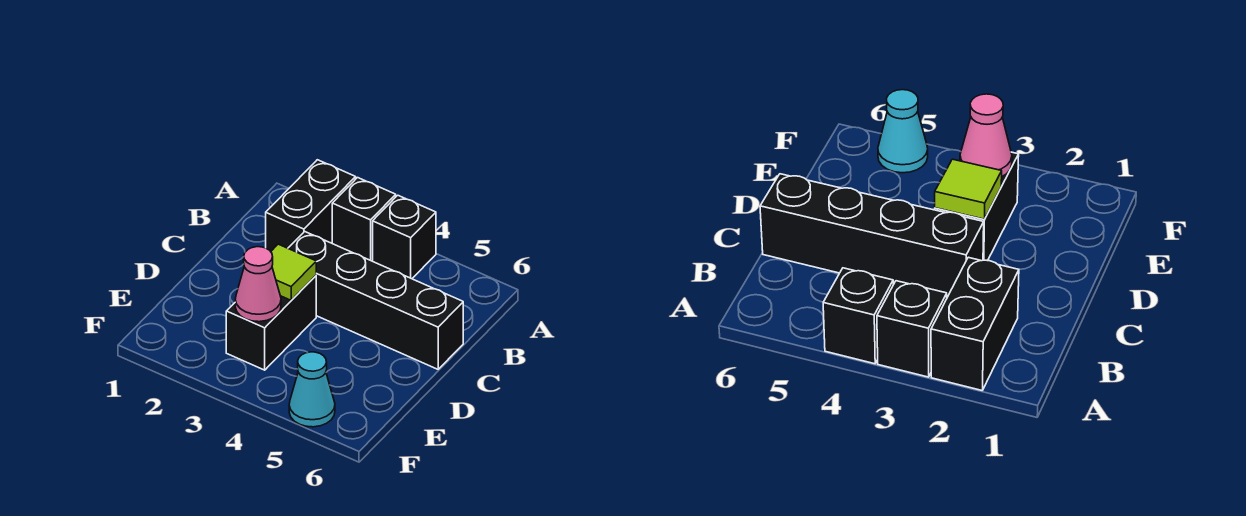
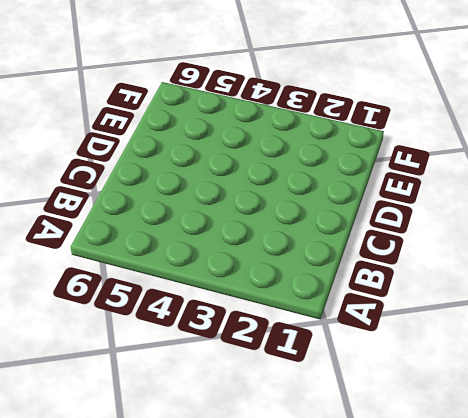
none -> black 1x2 brick [266,160,356,251]
none -> black 1x1 brick [332,178,396,261]

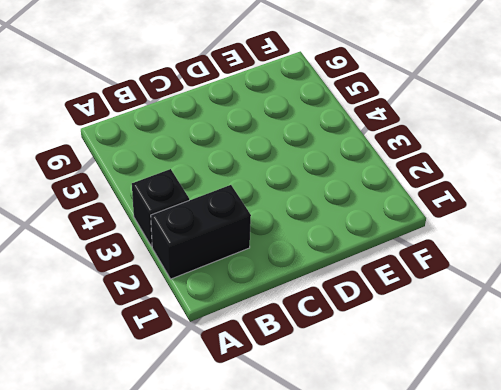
none -> black 1x1 brick [373,195,436,279]
none -> black 1x4 brick [288,231,463,369]

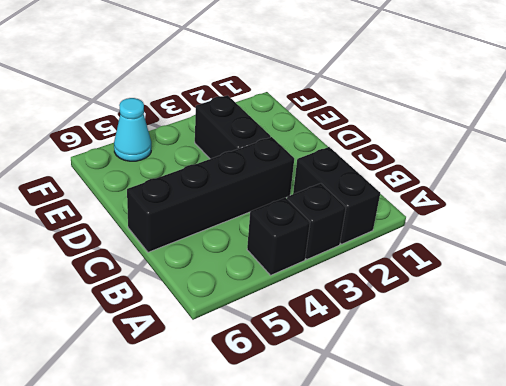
none -> lime 1x1 tile [271,244,316,300]
none -> pink 1x1 cone [235,247,281,322]

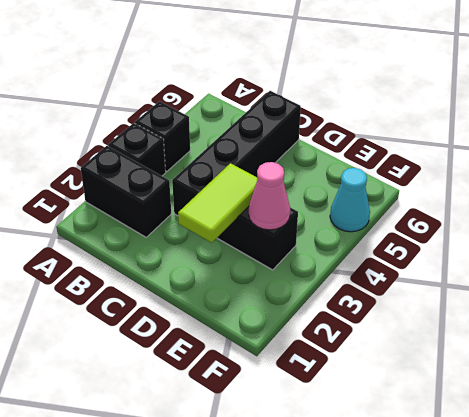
lime 1x2 tile [178,163,257,243] -> lime 1x1 tile [271,244,316,300]

